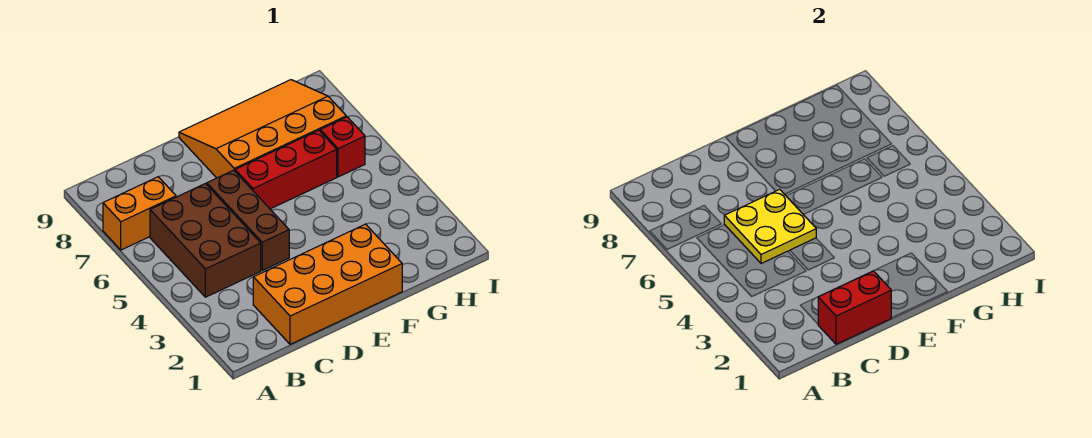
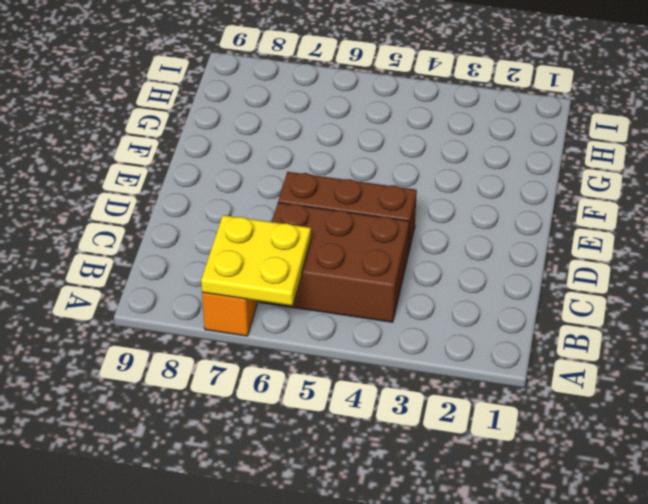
yellow 2x2 plate [201,215,311,306] -> yellow 2x2 plate moved to [724,189,816,263]
none -> orange 2x4 brick [253,224,402,344]
none -> red 1x3 brick [235,130,337,209]

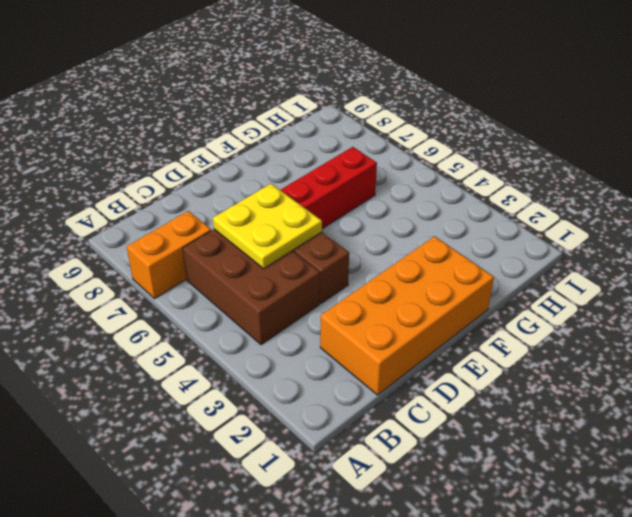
none -> orange 3x4 slope [179,80,346,178]
none -> red 1x1 brick [320,117,365,177]

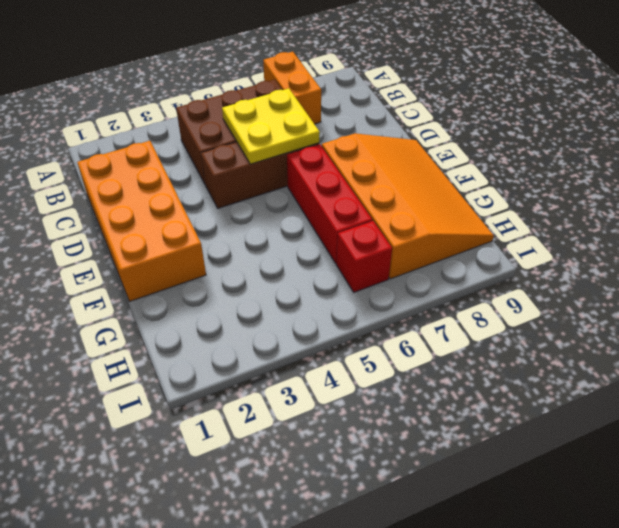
none -> red 1x2 brick [818,271,891,344]

